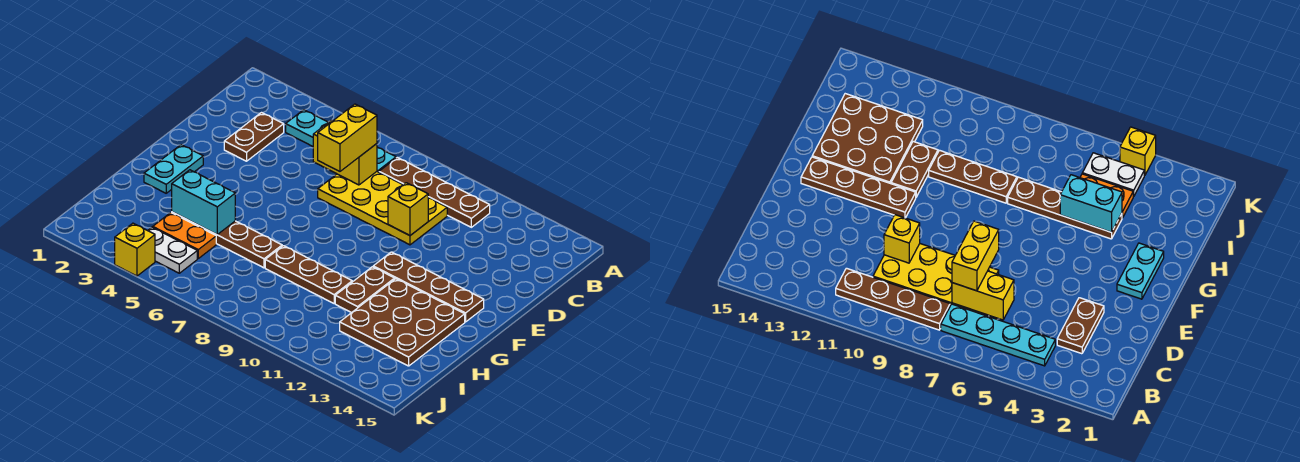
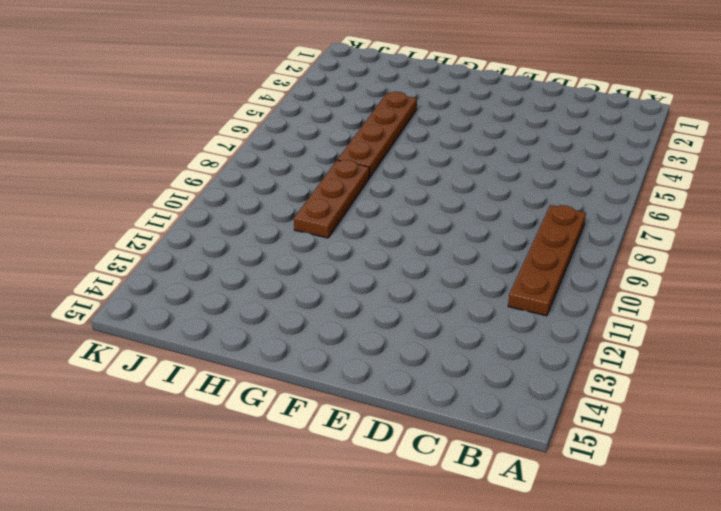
none -> cyan 1x4 plate [286,110,396,172]
none -> brown 1x2 plate [224,113,284,161]
none -> yellow 2x4 plate [318,172,447,245]

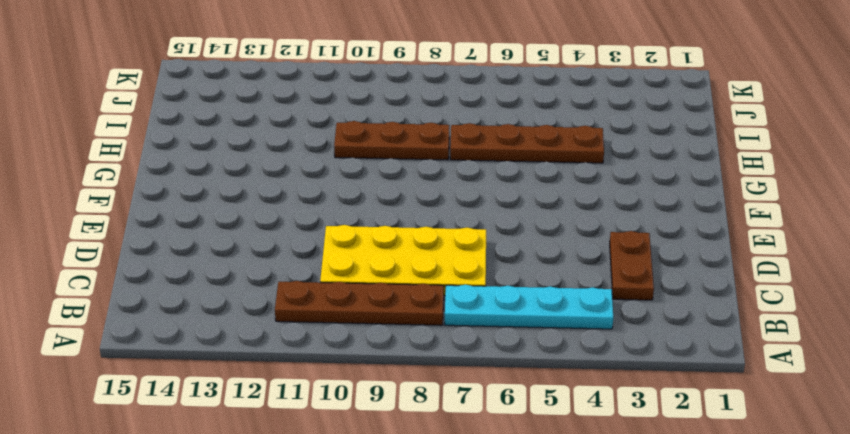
none -> cyan 1x2 plate [144,145,203,193]
none -> brown 1x4 plate [373,252,484,322]
none -> brown 1x2 plate [335,267,395,313]

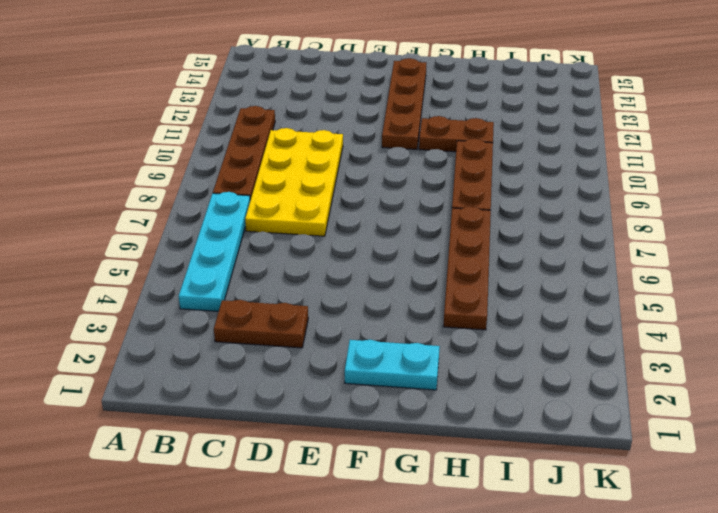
none -> brown 3x3 plate [340,279,465,366]
none -> orange 1x2 plate [153,213,216,258]
none -> white 1x2 plate [148,227,197,273]

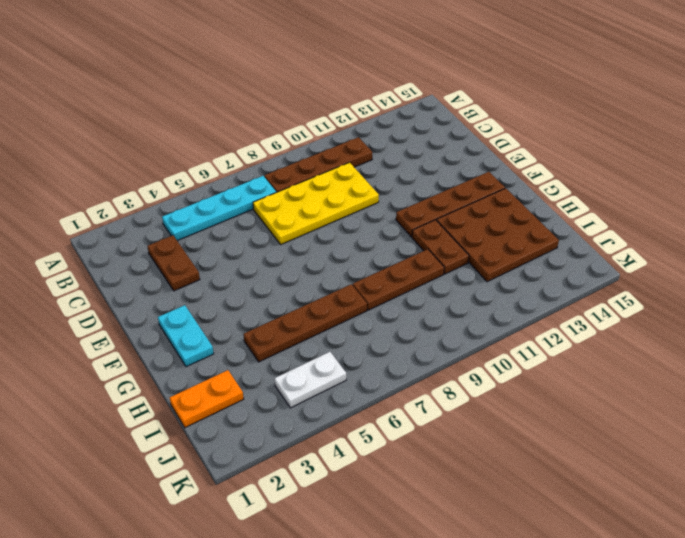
orange 1x2 plate [170,370,244,428] -> orange 1x2 plate moved to [153,213,216,258]
none -> yellow 1x1 brick [115,223,155,276]
none -> yellow 1x2 brick [313,120,377,185]
none -> yellow 1x1 brick [388,183,428,236]

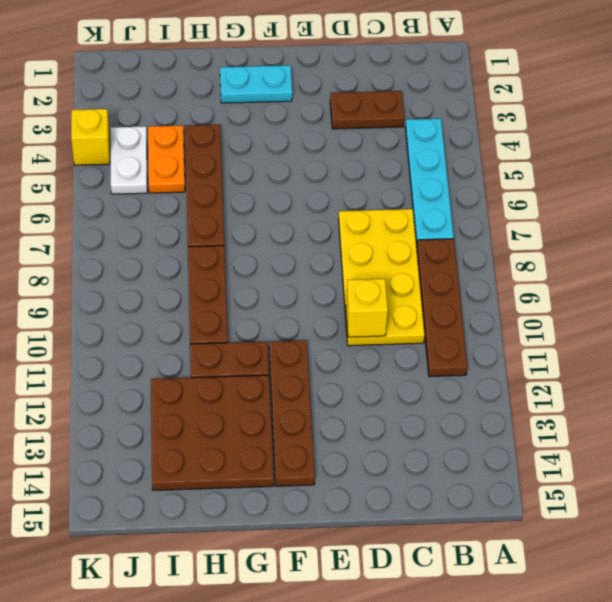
none -> yellow 1x2 brick [313,120,377,185]
none -> cyan 1x2 brick [172,170,235,234]
none -> yellow 1x2 brick [318,104,377,171]

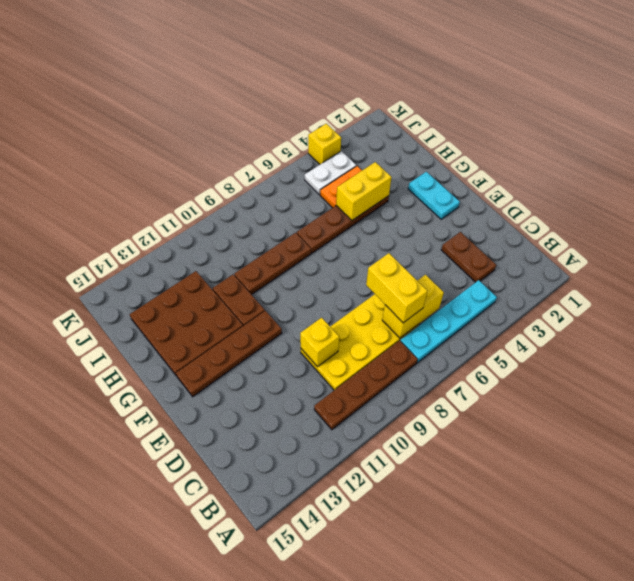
yellow 1x2 brick [336,162,392,220] -> cyan 1x2 brick [172,170,235,234]

